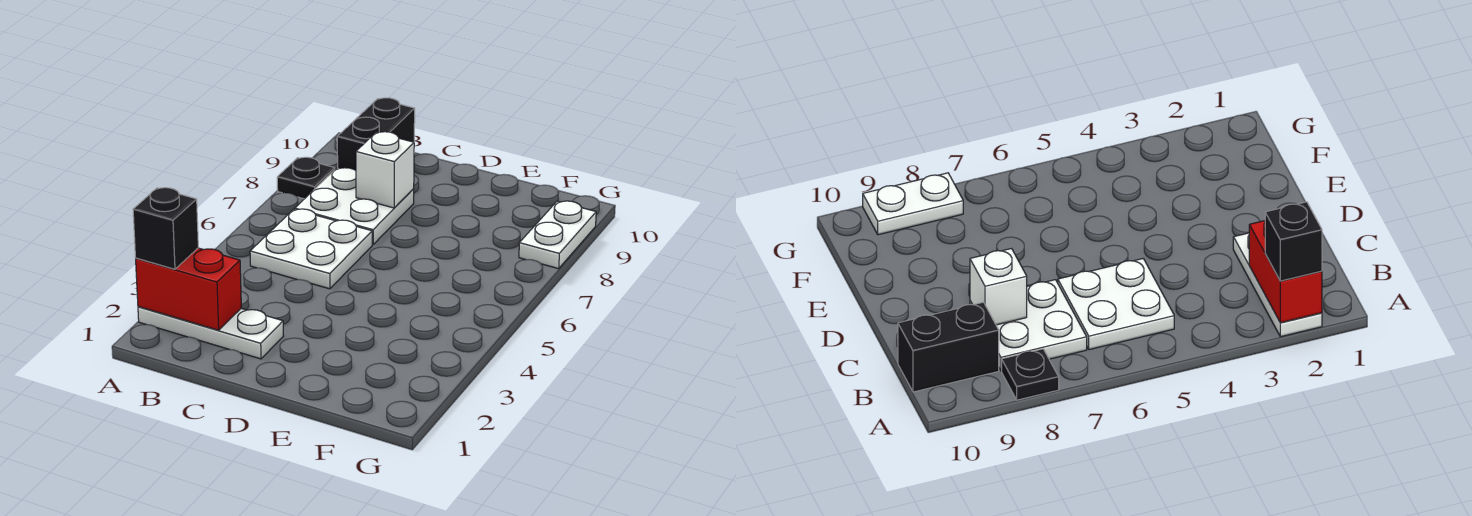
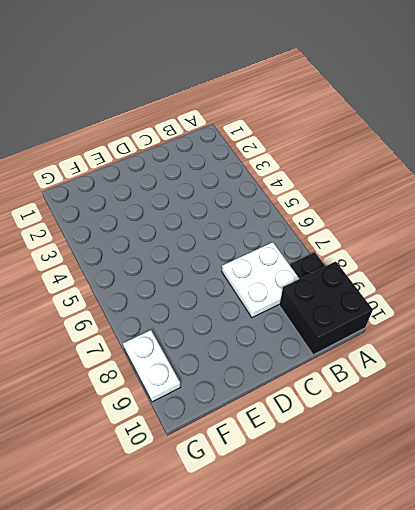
black 2x2 brick [280,262,373,355] -> black 1x2 brick [337,98,415,170]
none -> white 1x3 plate [138,307,284,359]
none -> white 2x2 plate [250,209,372,289]

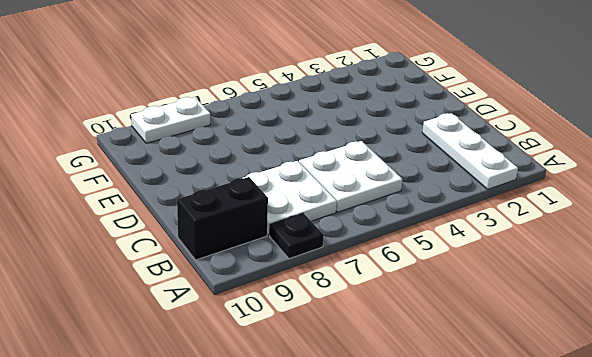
none -> red 1x2 brick [136,248,241,330]
none -> white 1x1 brick [356,132,414,208]

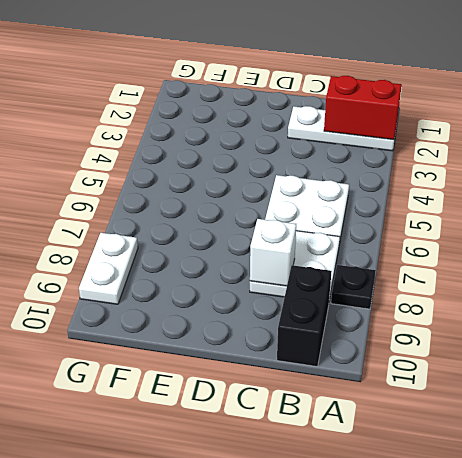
none -> black 1x1 brick [133,188,198,269]

